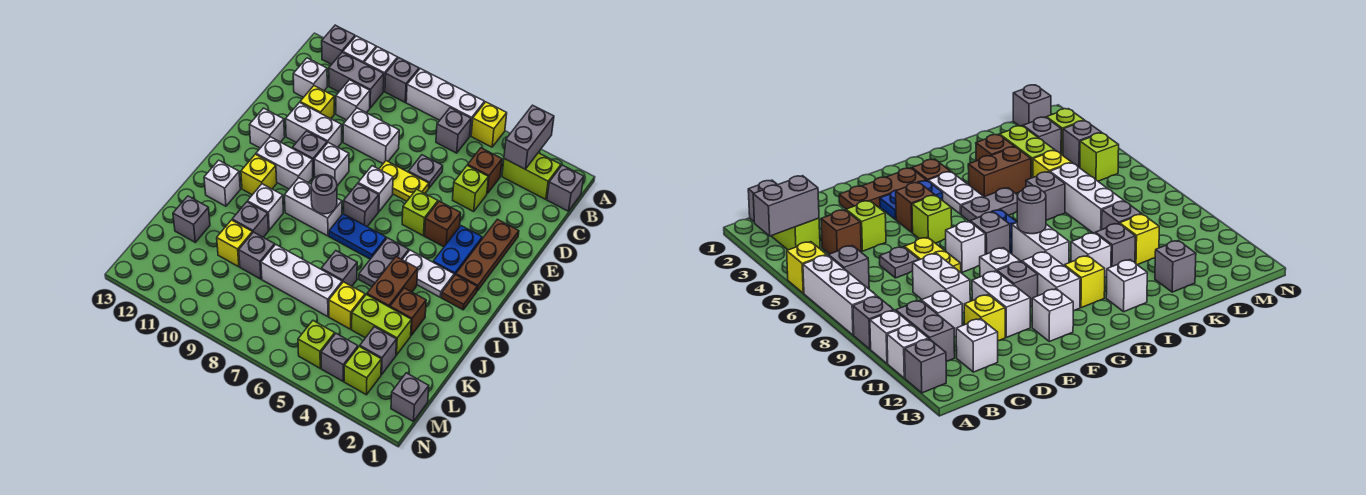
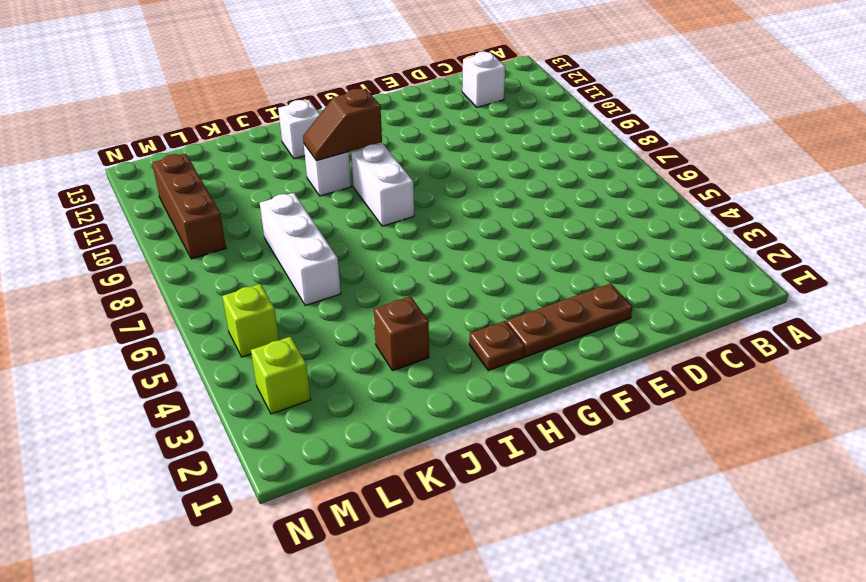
brown 1x2 slope [303,89,382,161] -> none
brown 1x3 brick [152,153,226,259] -> none
none -> yellow 1x1 brick [471,102,507,147]
none -> white 1x3 brick [406,69,485,136]
none -> grey 1x1 brick [385,58,419,102]
none -> white 1x1 brick [364,47,398,91]

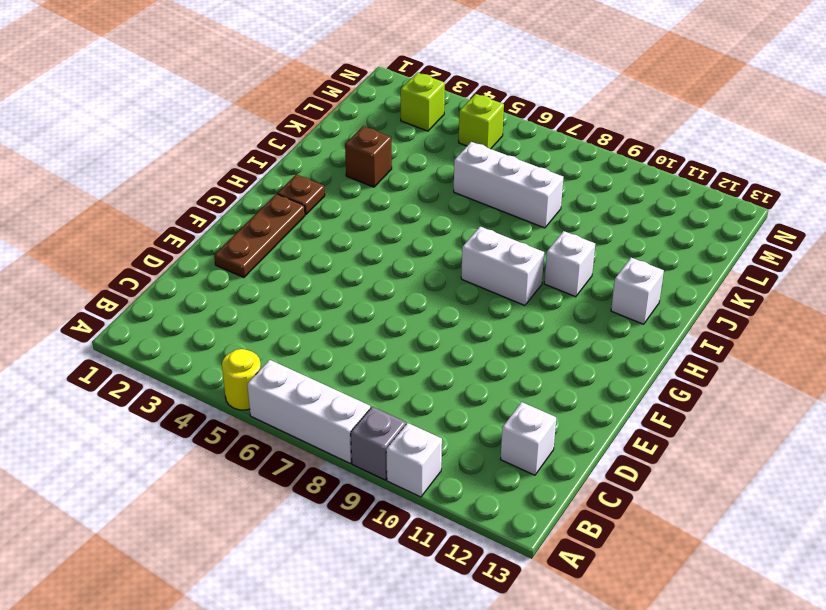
yellow 1x1 round brick [222,349,261,410] -> yellow 1x1 brick [471,102,507,147]
none -> white 1x1 brick [343,36,376,63]
none -> grey 1x1 brick [322,25,355,65]
none -> grey 1x1 brick [547,165,584,211]
none -> lime 1x2 brick [502,153,561,199]

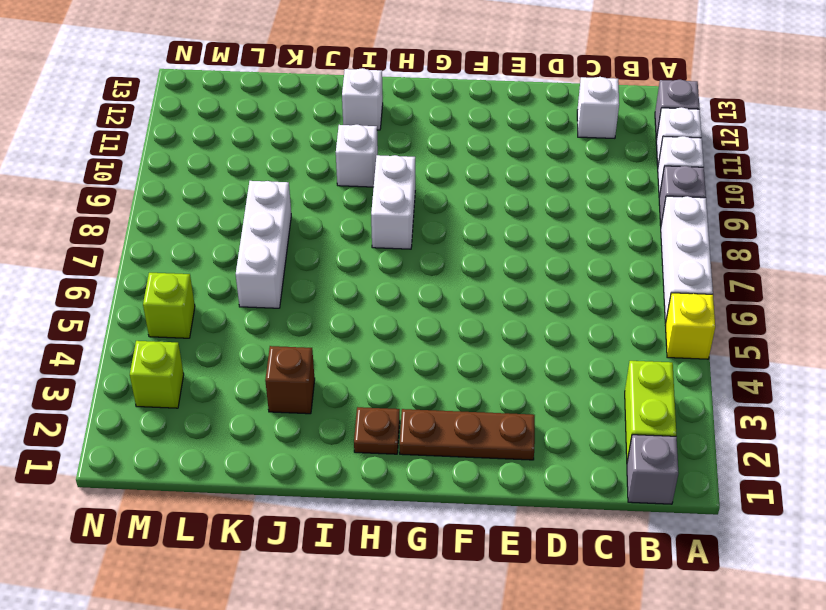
none -> grey 1x1 brick [436,108,471,153]
none -> grey 1x2 brick [329,52,384,108]
none -> brown 1x1 brick [468,148,502,193]
none -> white 1x1 brick [336,80,370,120]

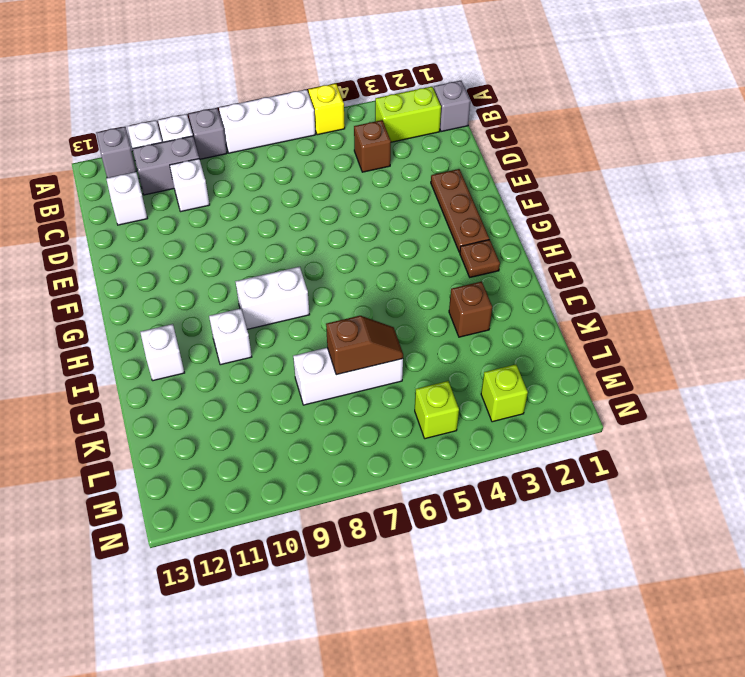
brown 1x2 slope [326,316,403,375] -> none
none -> grey 1x1 brick [436,108,471,153]
none -> lime 1x1 brick [453,165,488,211]
none -> grey 1x1 plate [409,155,443,188]
none -> white 1x2 brick [343,108,399,164]

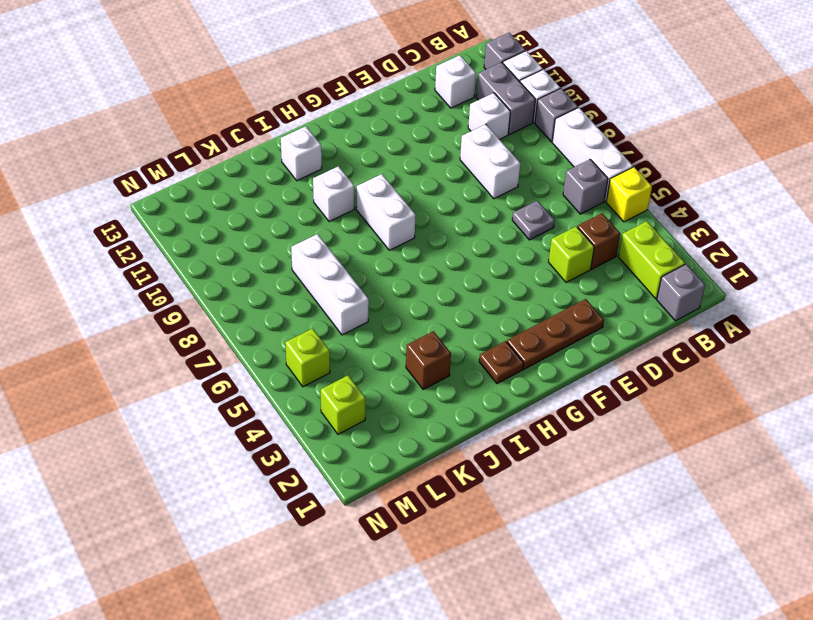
none -> yellow 1x1 brick [300,86,334,119]
none -> yellow 1x2 plate [379,161,429,201]
none -> white 1x2 brick [286,102,342,147]
none -> blue 1x2 plate [433,226,482,276]

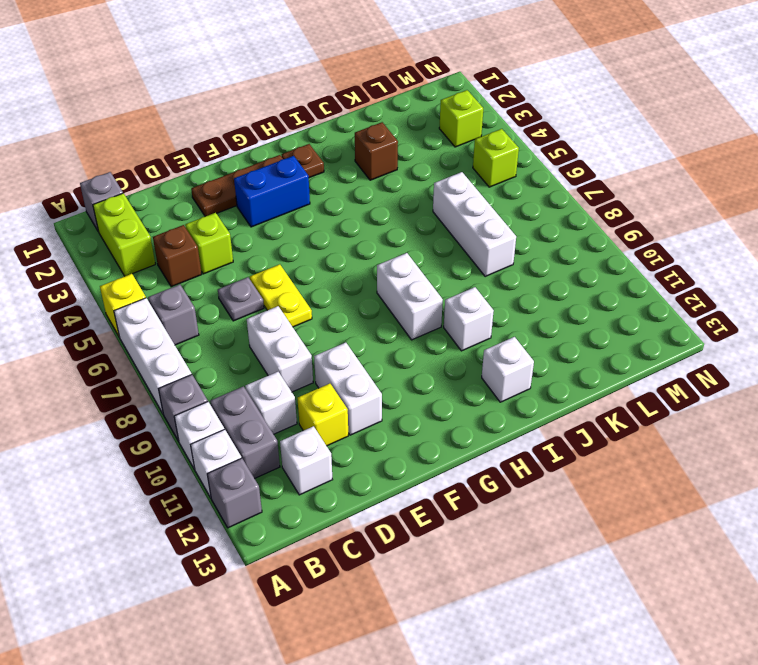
blue 1x2 brick [234,156,310,227] -> blue 1x2 plate [433,226,482,276]
none -> brown 1x1 brick [425,201,461,247]
none -> lime 1x1 brick [402,189,438,236]
none -> white 1x1 brick [358,166,393,212]
none -> white 1x1 brick [314,142,349,186]

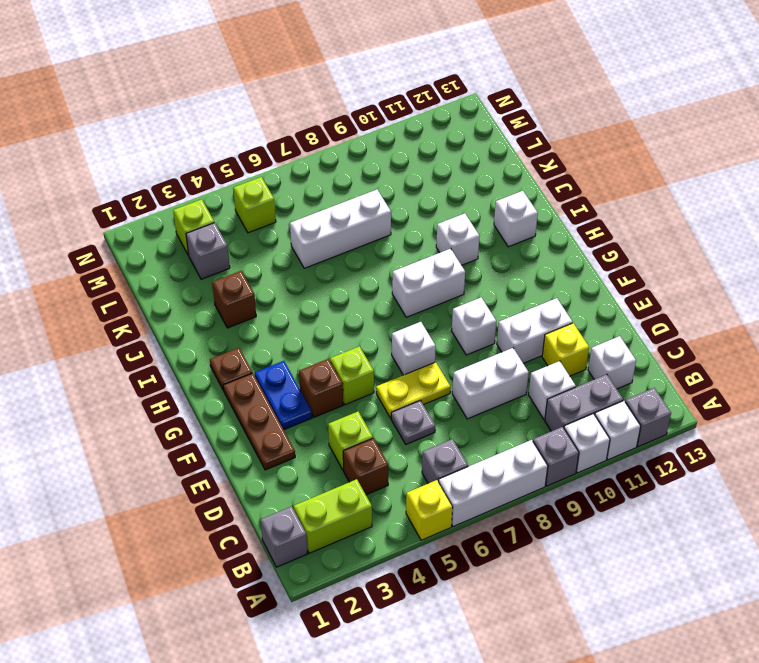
none -> grey 1x1 brick [293,131,327,177]
none -> white 1x1 brick [250,108,285,148]
none -> grey 1x1 brick [344,184,379,226]
none -> white 1x2 brick [256,137,313,189]

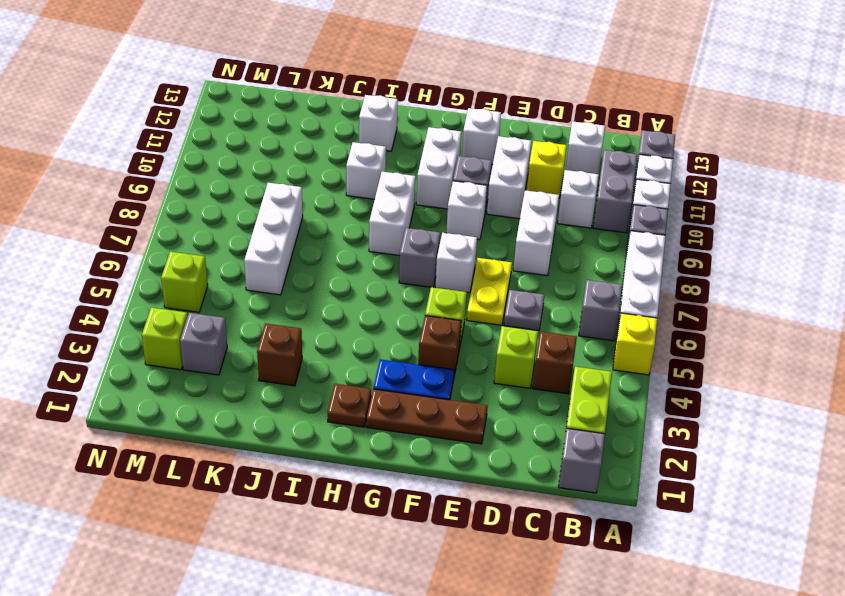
none -> white 1x2 plate [402,250,454,297]
none -> grey 1x2 plate [359,238,409,287]
none -> blue 1x2 plate [329,214,386,259]
none -> yellow 1x1 brick [241,154,277,195]

